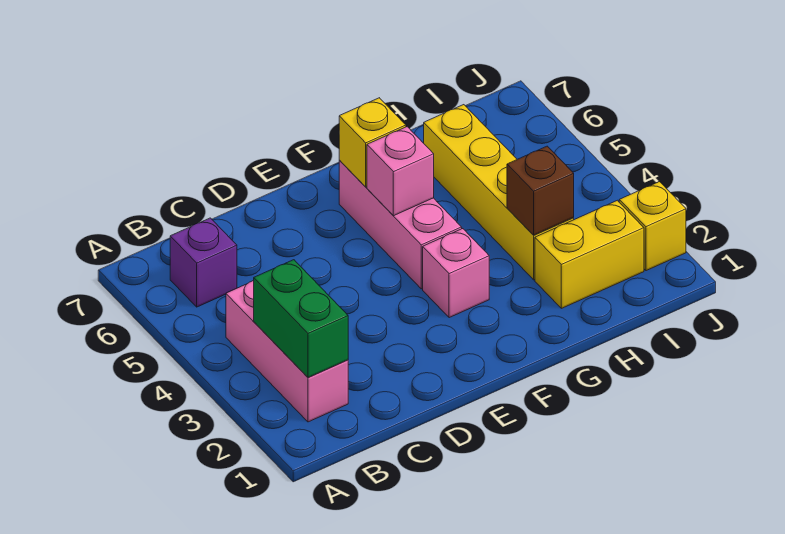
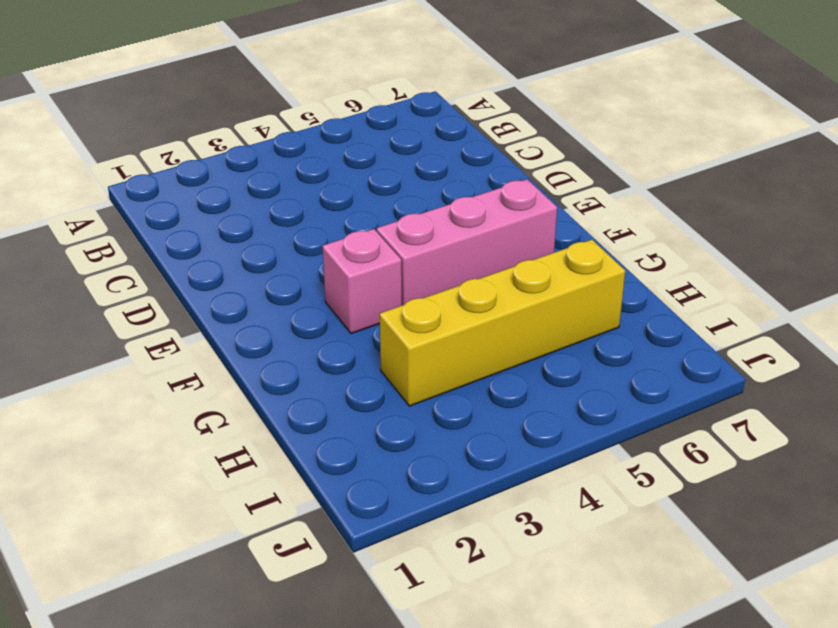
none -> pink 1x3 brick [226,281,348,422]
none -> purple 1x1 brick [170,218,237,307]

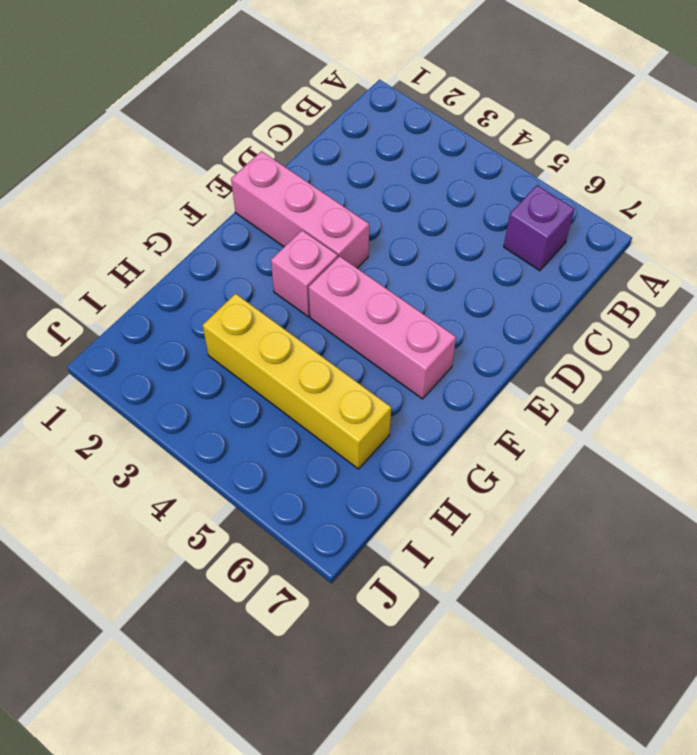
pink 1x3 brick [231,151,369,268] -> pink 1x3 brick moved to [226,281,348,422]
none -> yellow 1x2 brick [535,200,644,308]
none -> yellow 1x1 brick [619,182,686,271]

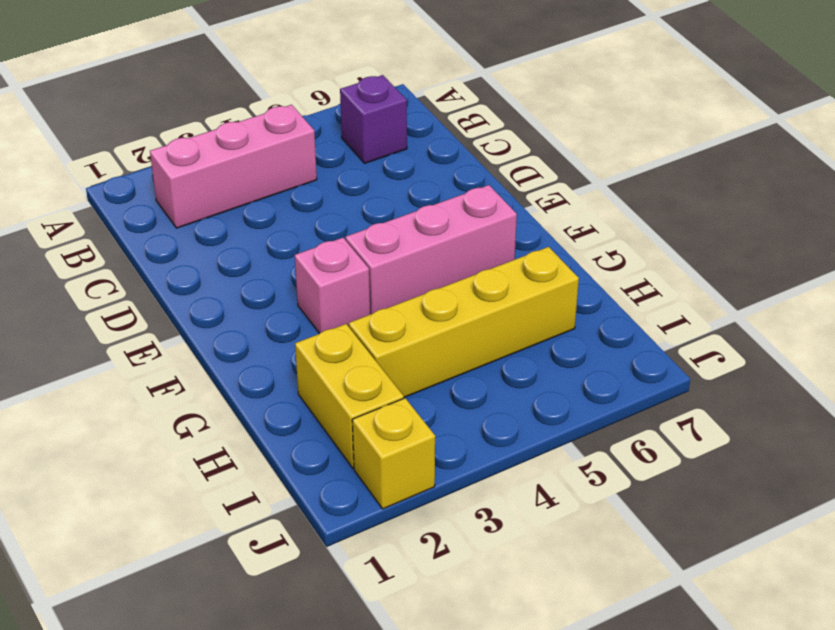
none -> green 1x2 brick [254,260,348,377]
none -> pink 1x1 brick [367,127,434,216]

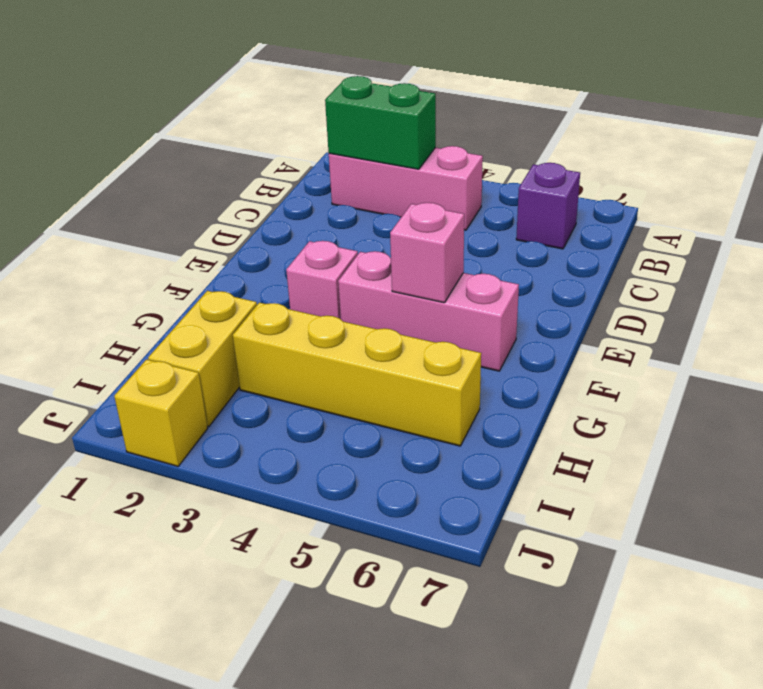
none -> yellow 1x1 brick [339,98,406,187]
none -> brown 1x1 brick [507,146,574,235]

